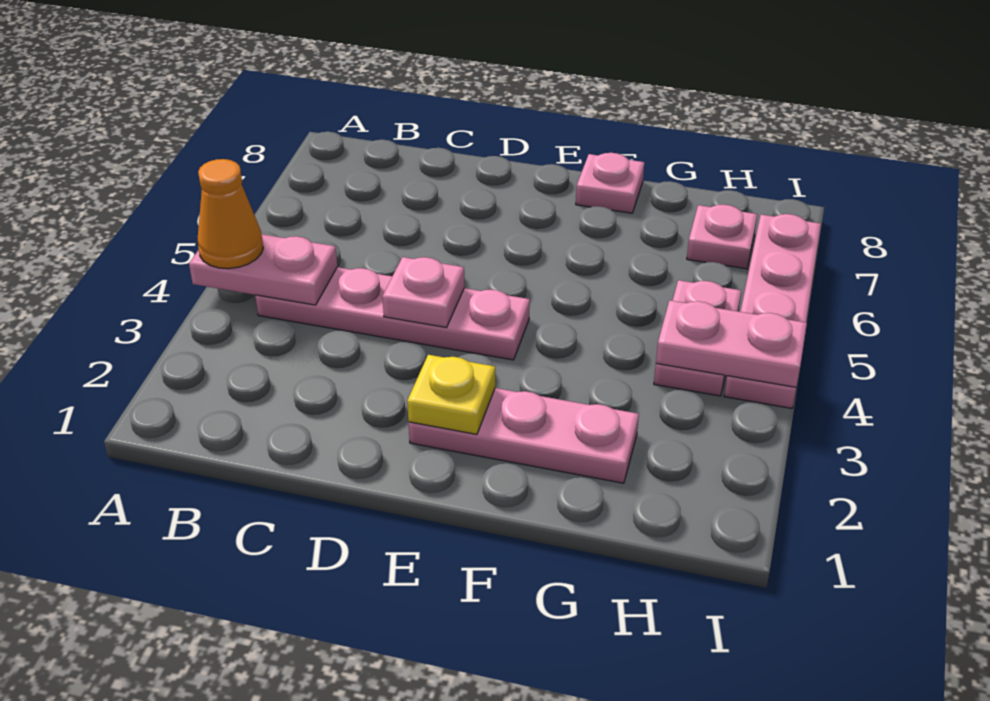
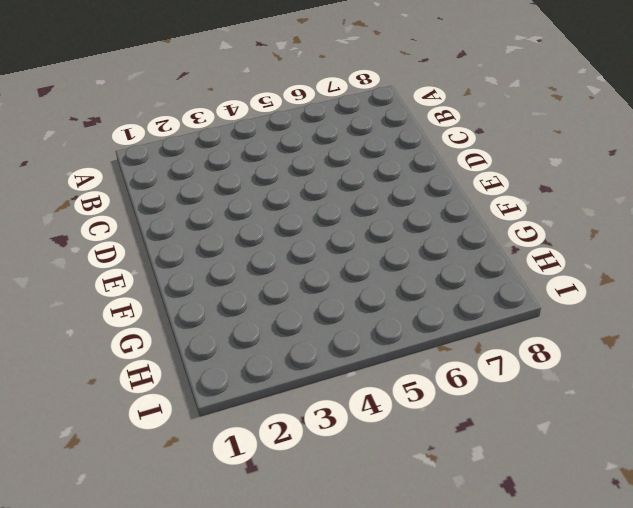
none -> pink 1x4 plate [255,267,530,360]
none -> pink 1x3 plate [409,388,639,483]

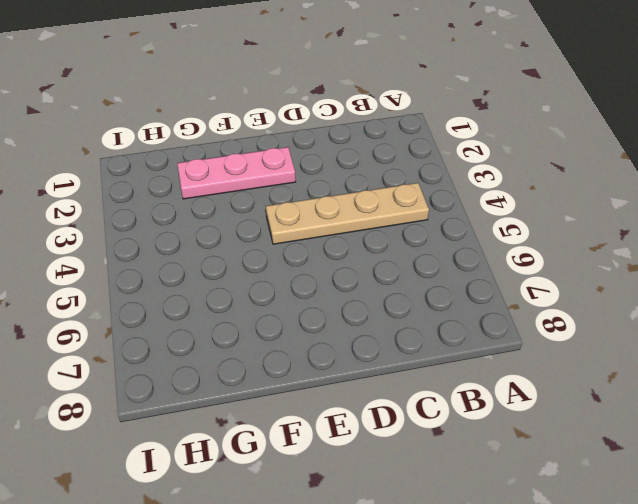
tan 1x4 plate [266,183,429,244] -> pink 1x4 plate [255,267,530,360]
none -> pink 1x1 plate [576,153,644,213]
none -> pink 1x2 plate [654,280,741,396]

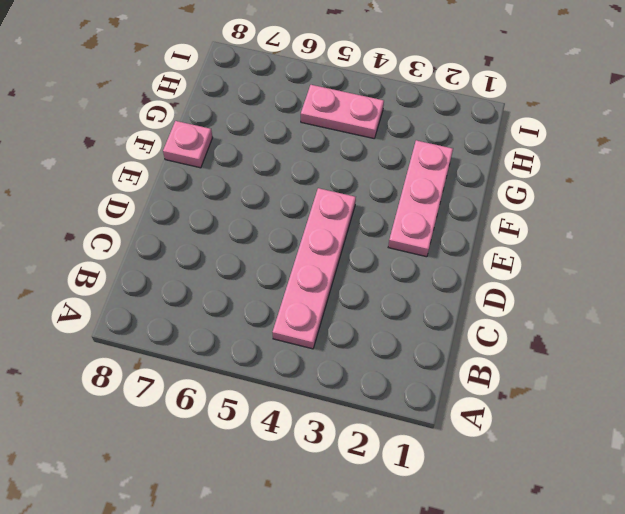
none -> pink 1x1 plate [687,205,757,269]
none -> pink 1x4 plate [724,214,821,408]

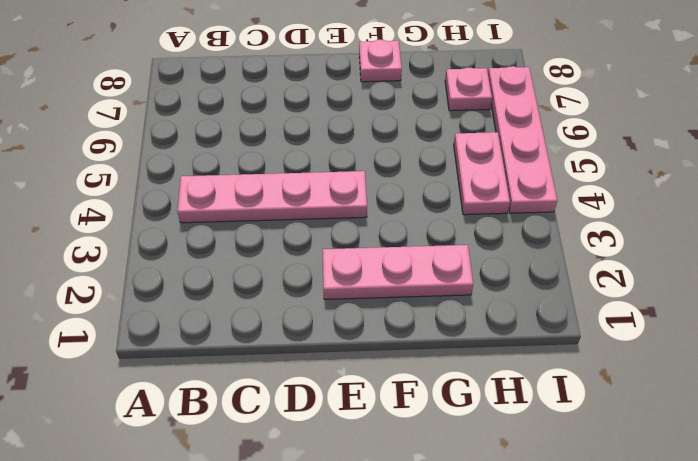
none -> pink 1x2 plate [189,234,337,305]
none -> pink 1x1 plate [382,257,464,328]

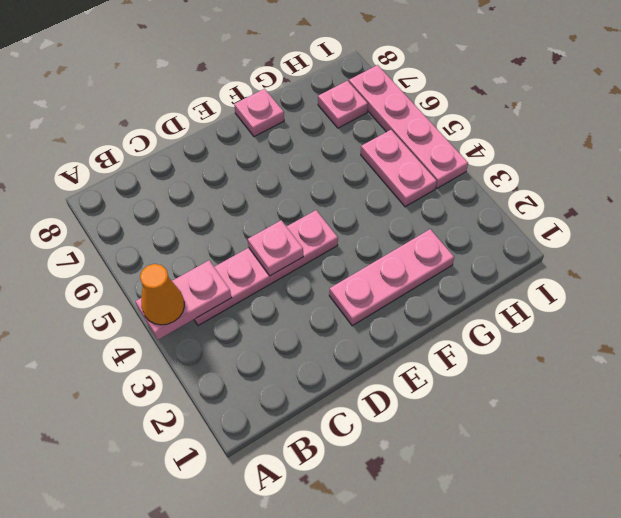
none -> yellow 1x1 plate [407,355,495,434]
none -> pink 1x2 plate [656,300,807,387]

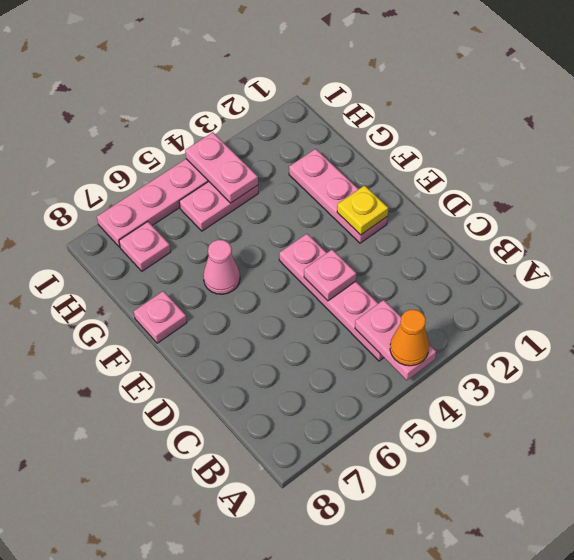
pink 1x1 cone [203,240,240,294] -> none

